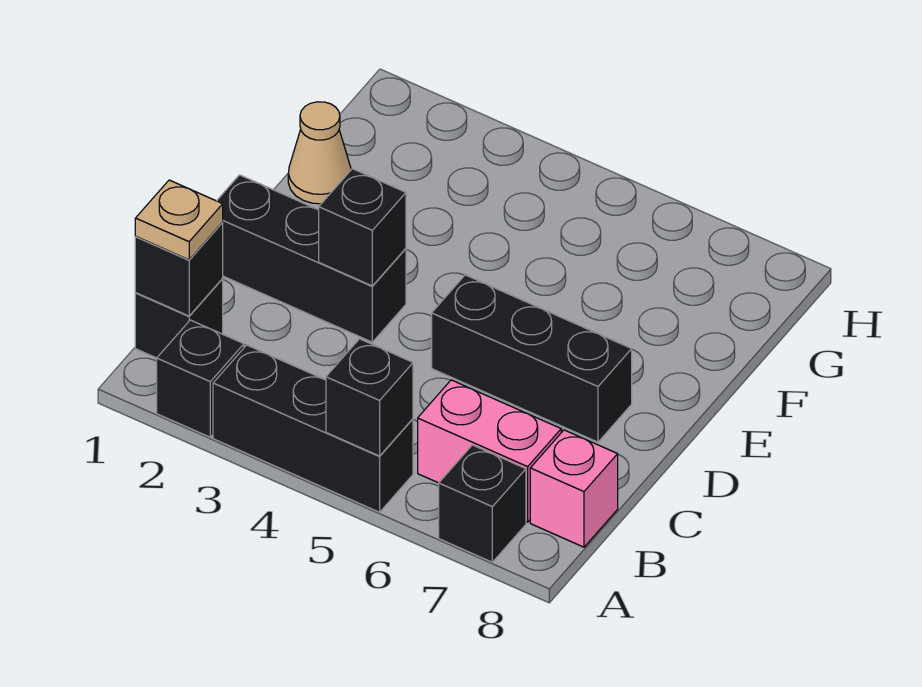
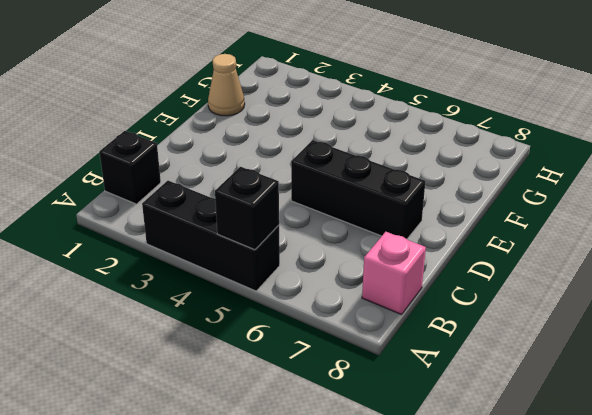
none -> black 1x1 brick [157,320,244,437]
none -> black 1x1 brick [439,445,526,562]
none -> pink 1x2 brick [418,380,561,522]

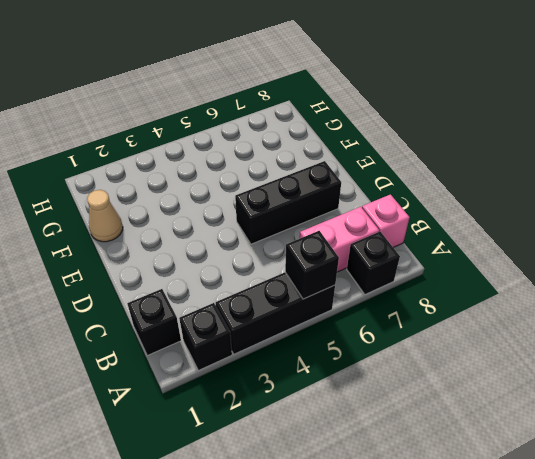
none -> black 1x3 brick [217,175,406,342]
none -> black 1x1 brick [135,223,223,316]
none -> black 1x1 brick [319,169,406,286]

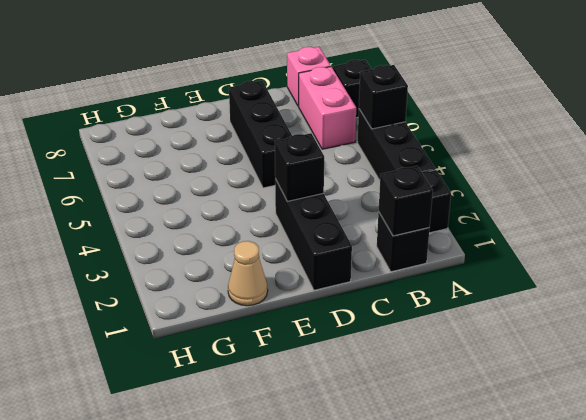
none -> tan 1x1 plate [135,180,223,260]

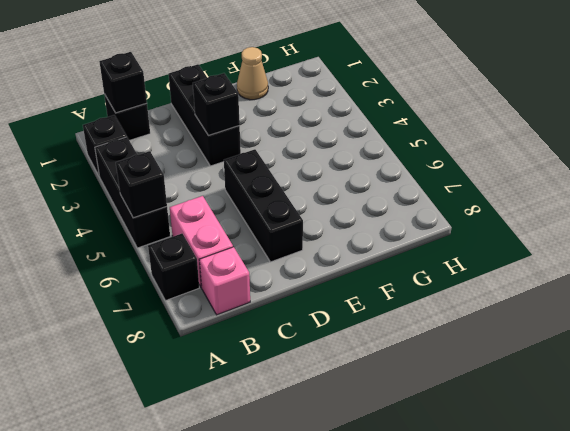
none -> tan 1x1 plate [135,180,223,260]

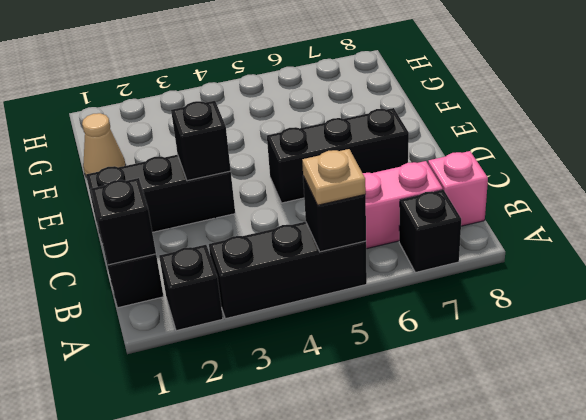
tan 1x1 plate [302,149,366,205] -> tan 1x1 plate moved to [135,180,223,260]

